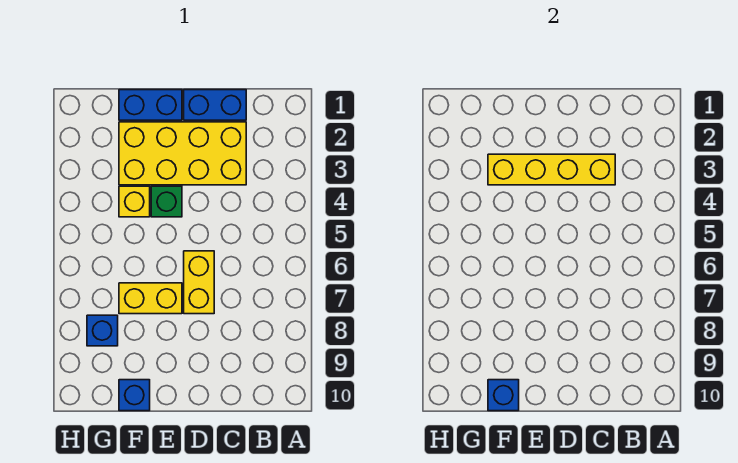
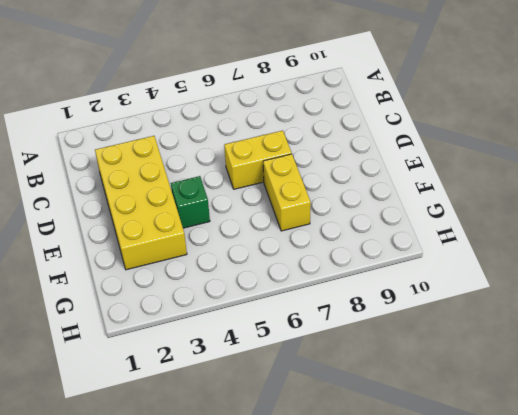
none -> blue 1x2 brick [184,90,246,120]
none -> blue 1x2 brick [119,90,182,120]

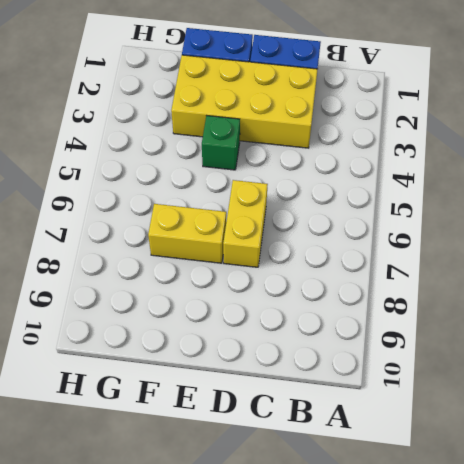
none -> yellow 1x1 brick [119,186,150,217]
none -> blue 1x1 brick [119,380,150,411]

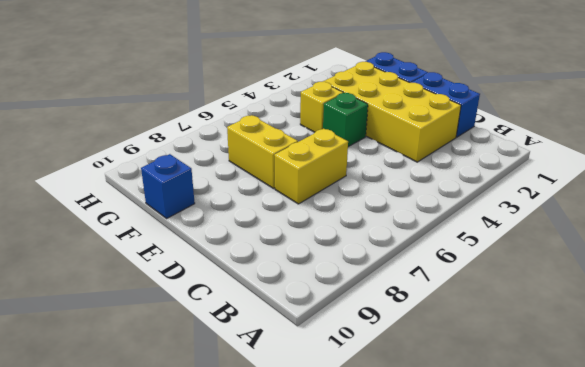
none -> blue 1x1 brick [87,315,118,346]
none -> yellow 1x4 brick [488,154,615,185]

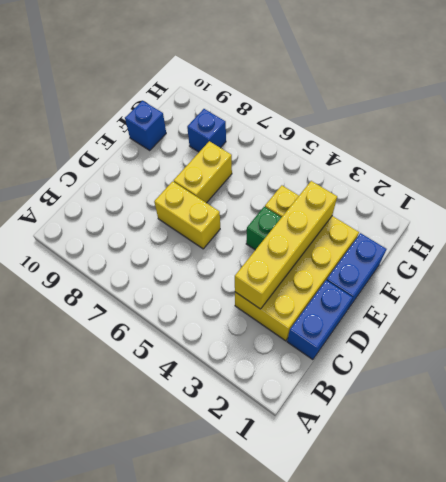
none -> blue 1x1 brick [488,380,519,411]

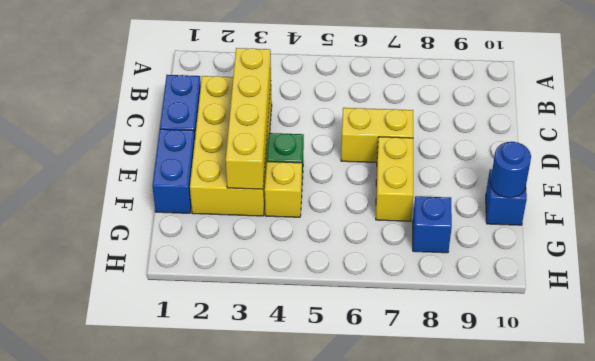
blue 1x1 round brick [490,142,531,198] -> blue 1x1 brick [488,380,519,411]

